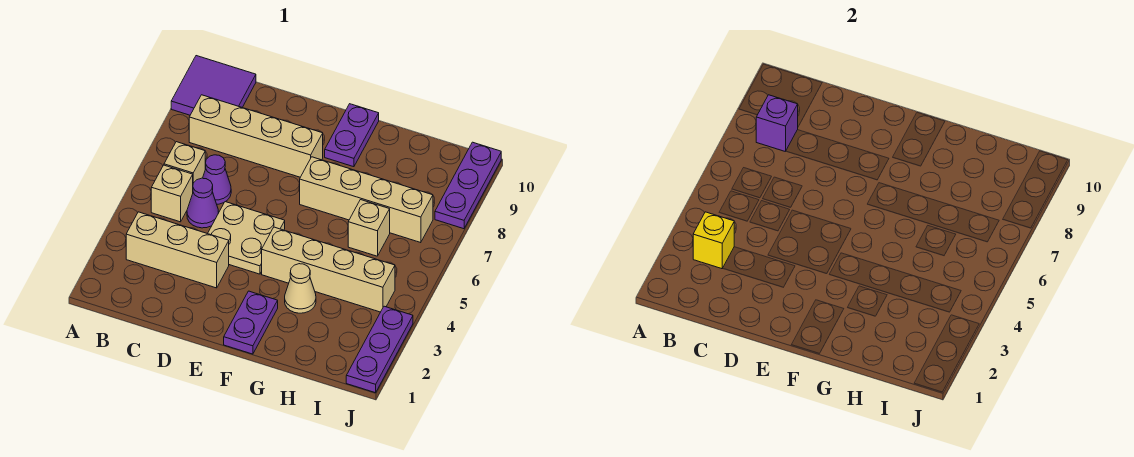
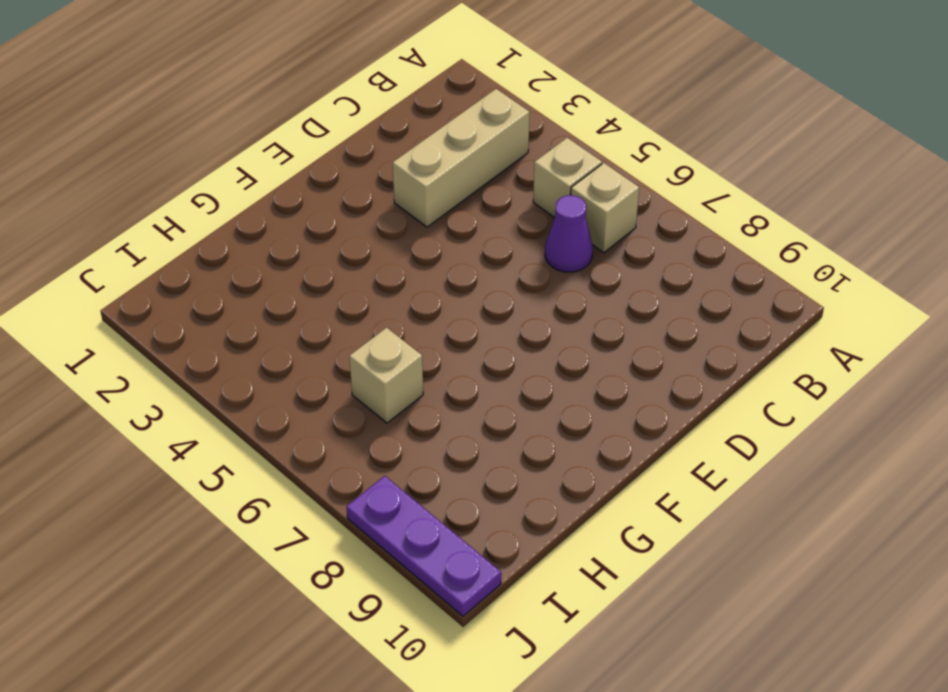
none -> purple 2x2 tile [171,56,256,115]
none -> tan 1x4 brick [189,95,323,177]
none -> purple 1x1 cone [187,178,219,228]

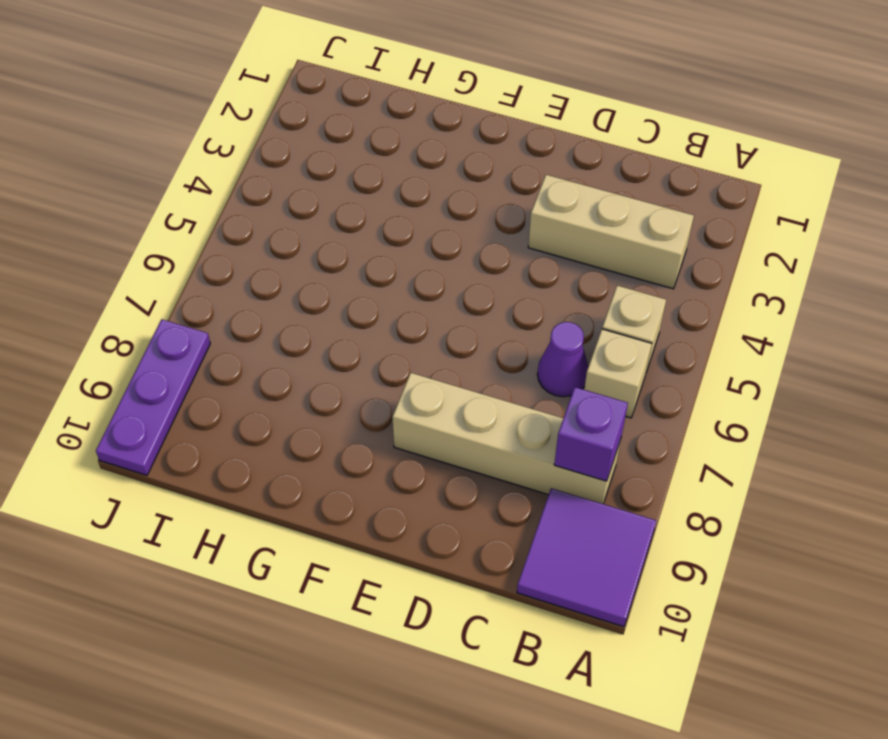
none -> purple 1x1 cone [187,178,219,228]
none -> tan 2x2 plate [208,202,285,274]
none -> purple 1x2 plate [224,291,278,354]

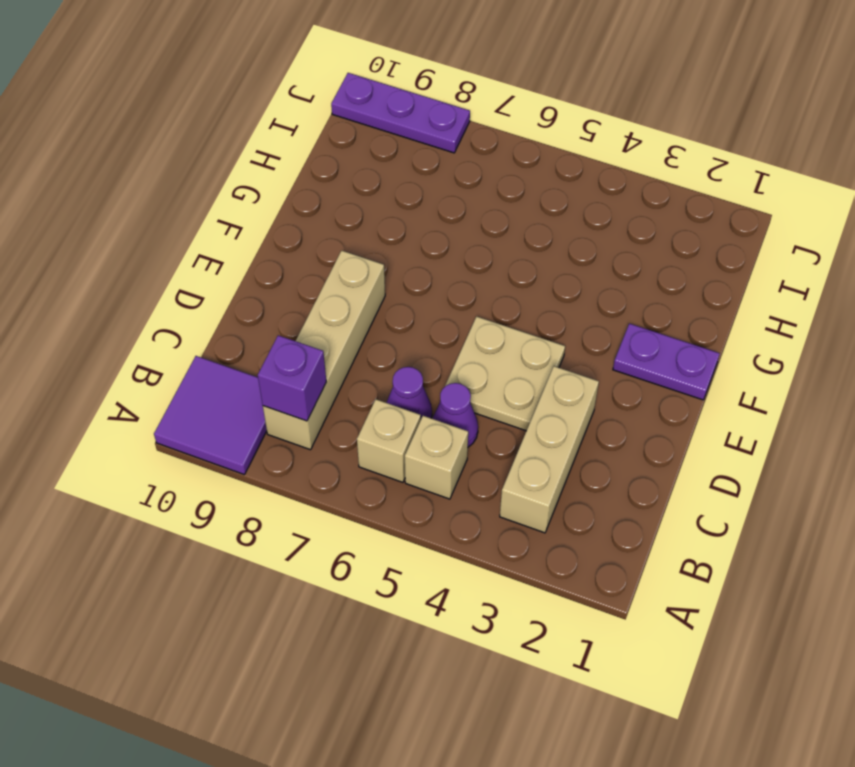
none -> tan 1x4 brick [262,227,395,312]
none -> tan 1x4 brick [300,157,433,243]
none -> purple 1x2 plate [325,104,379,167]

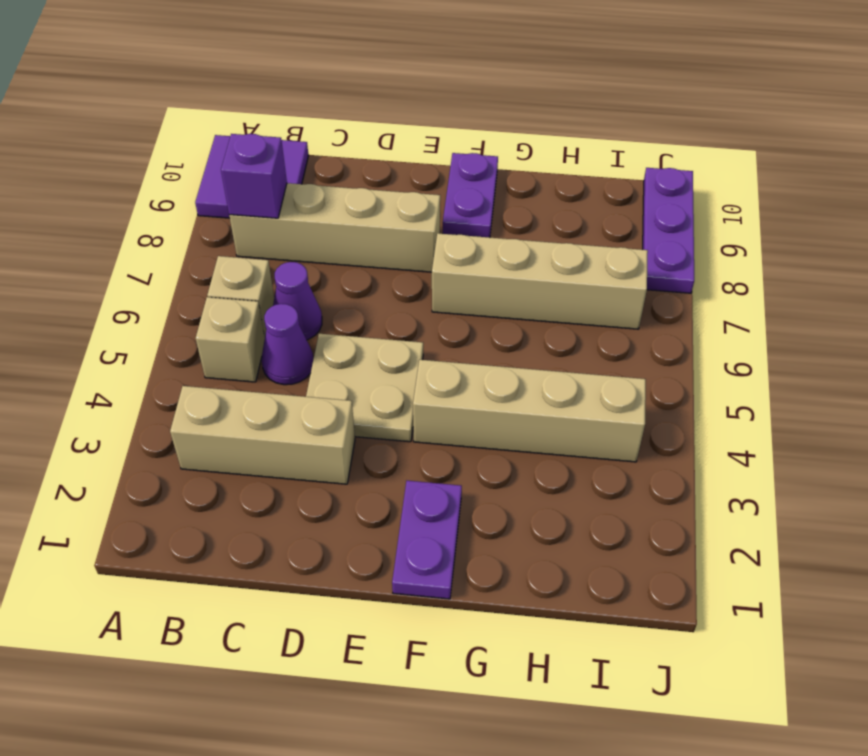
none -> tan 1x1 cone [285,264,316,313]
none -> tan 1x1 brick [348,200,390,256]
none -> purple 1x3 plate [346,306,413,393]

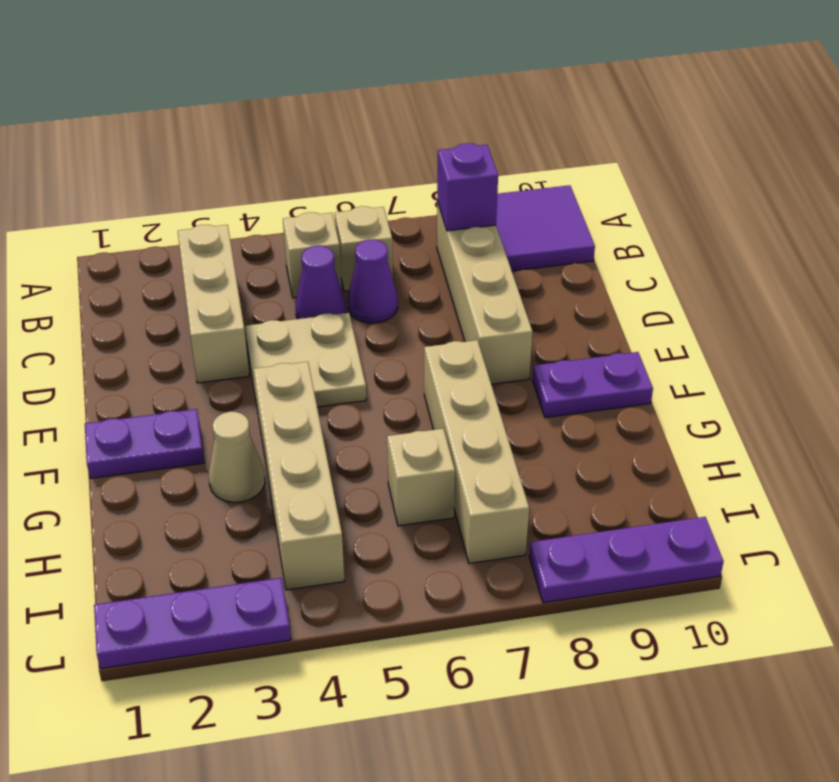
none -> yellow 1x1 brick [693,212,734,269]

